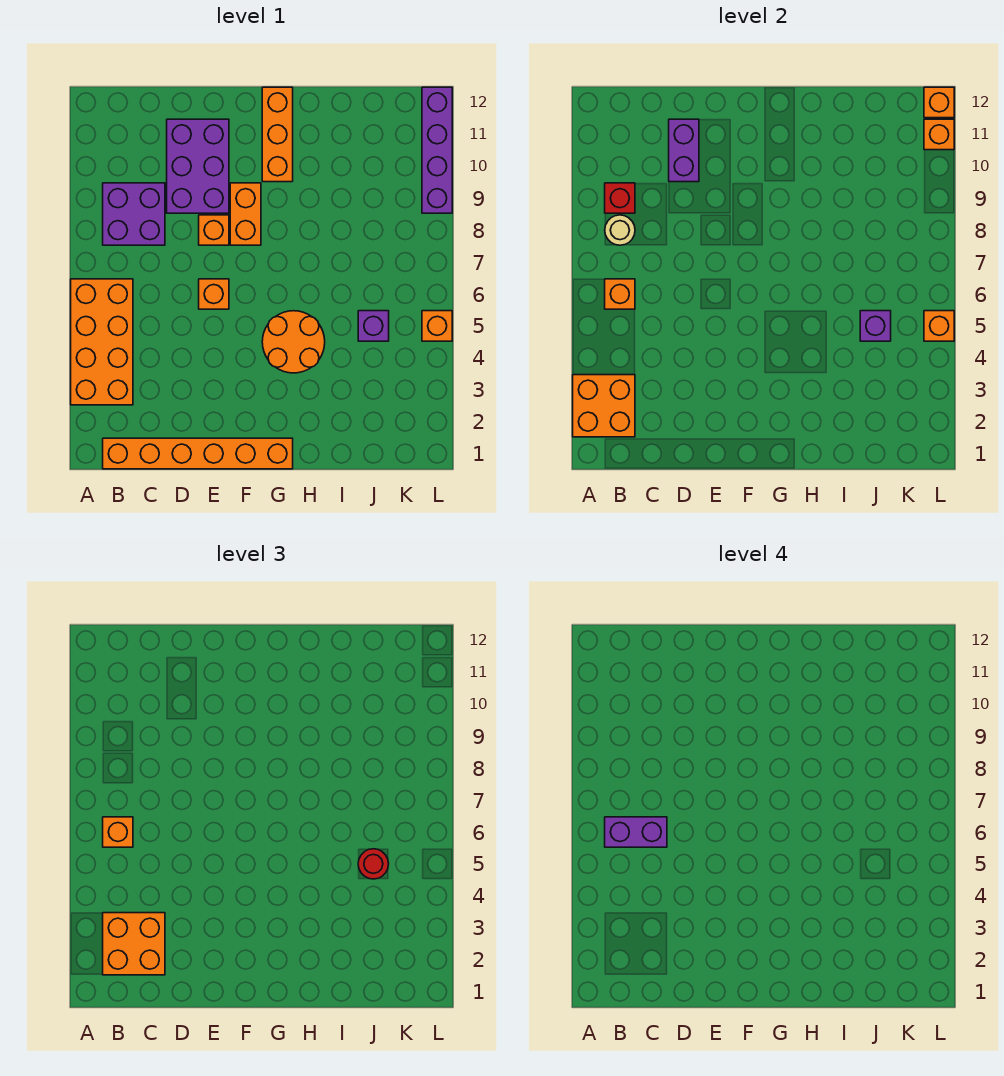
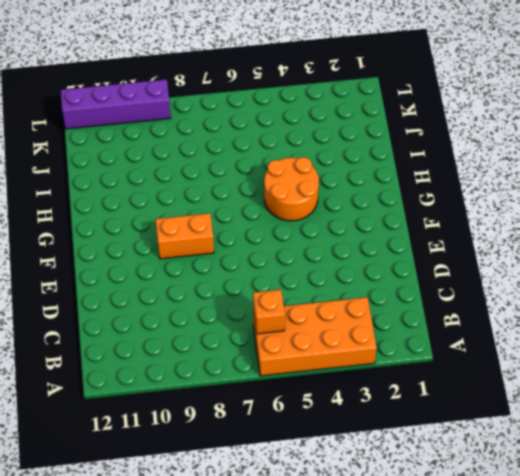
none -> orange 1x6 brick [103,438,293,469]
none -> purple 2x2 brick [103,183,165,245]
none -> purple 2x3 brick [167,119,229,213]

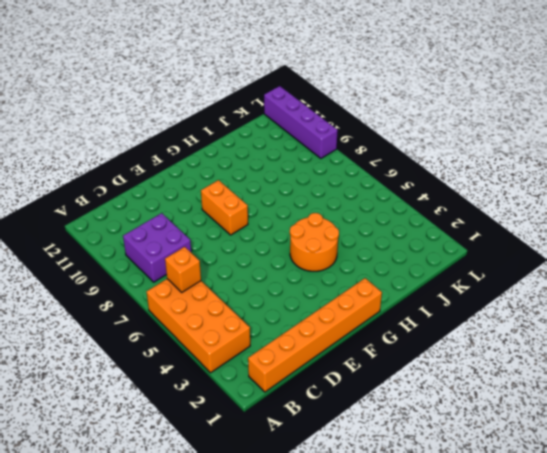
none -> purple 2x3 brick [167,119,229,213]
none -> orange 1x1 brick [199,279,229,309]
none -> orange 1x1 brick [199,215,229,245]

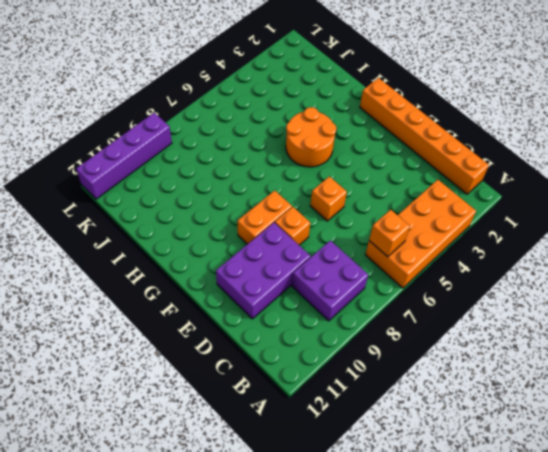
none -> orange 1x3 brick [262,87,293,182]
none -> purple 1x1 brick [358,311,389,341]
none -> orange 1x1 brick [422,311,452,341]

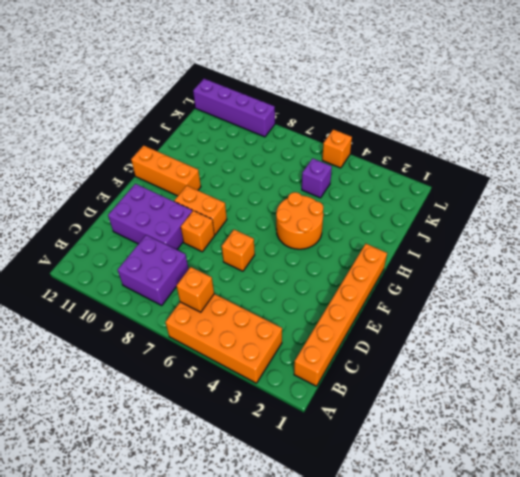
none -> orange 2x2 brick [573,375,635,437]
none -> tan 1x1 round brick [605,215,635,245]
none -> red 1x1 brick [605,183,635,213]

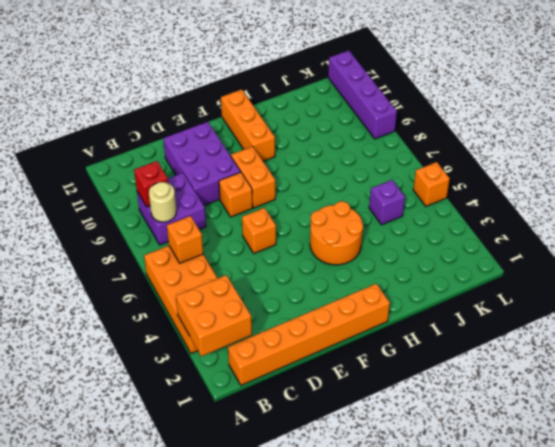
none -> purple 1x2 brick [669,119,699,182]
none -> purple 1x1 brick [860,311,891,341]
none -> orange 1x1 brick [924,311,954,341]

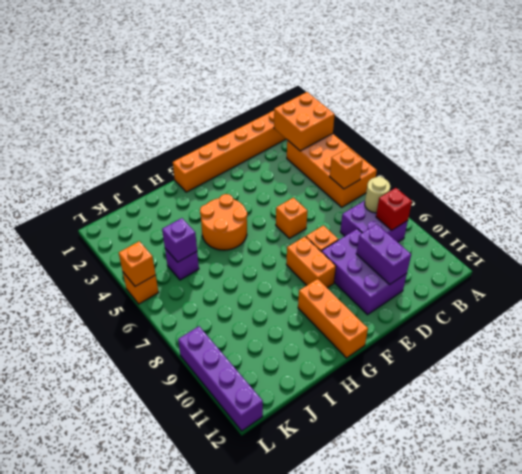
none -> orange 1x1 brick [924,119,954,150]
none -> orange 1x1 brick [924,87,954,118]
none -> orange 2x2 brick [103,913,165,975]

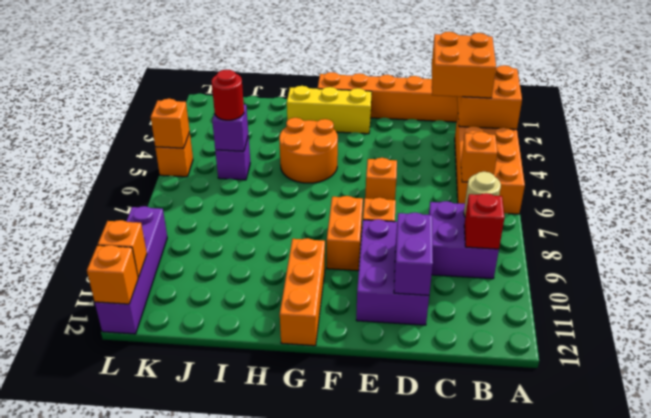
yellow 1x3 brick [287,86,372,134] -> none
none -> orange 1x1 brick [103,817,133,847]
none -> purple 1x2 brick [605,817,667,847]

